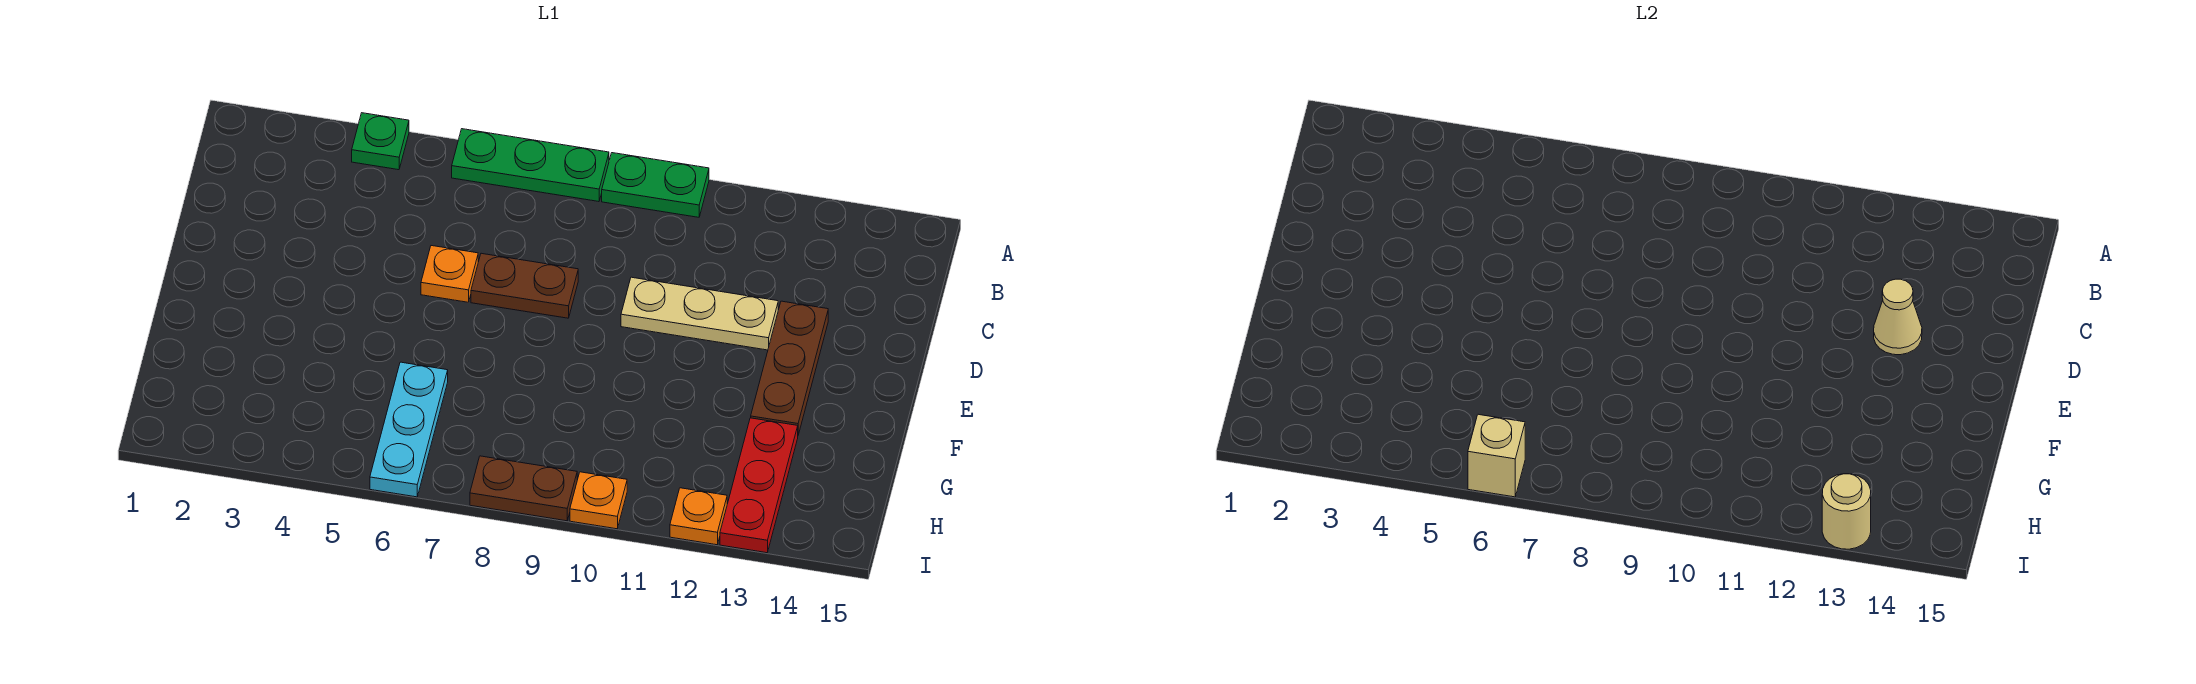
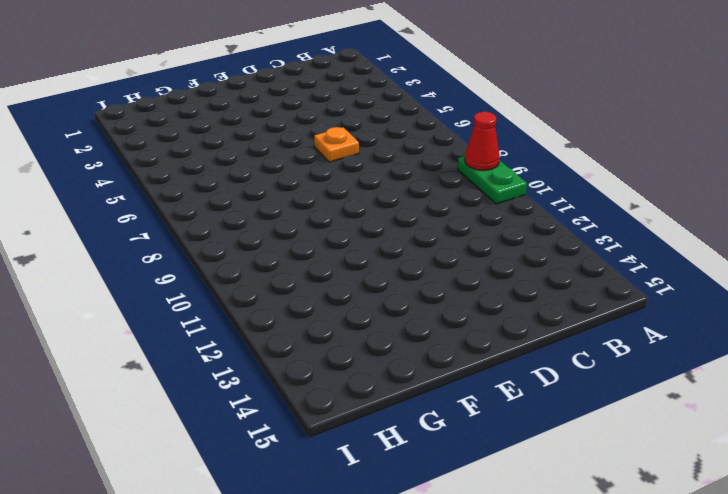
red 1x1 cone [465,112,500,170] -> none
none -> green 1x1 plate [352,113,409,170]
none -> green 1x3 plate [452,129,609,202]
none -> brown 1x2 plate [471,253,578,318]

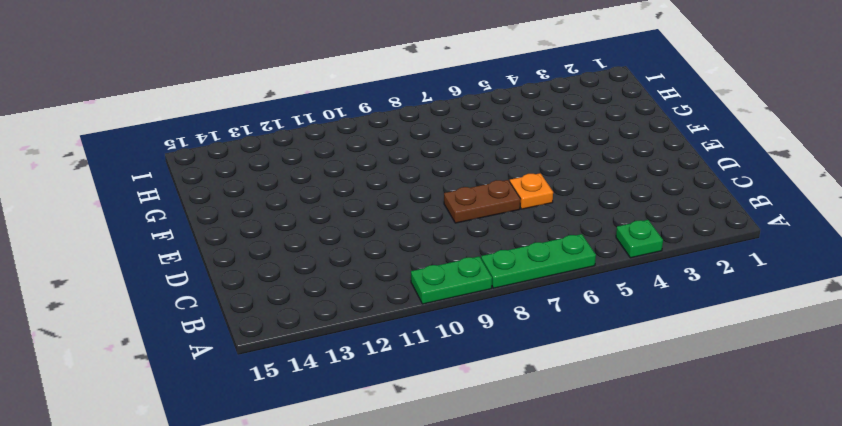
none -> tan 1x3 plate [621,277,778,350]
none -> brown 1x3 plate [751,301,828,435]
none -> cyan 1x3 plate [370,362,448,497]

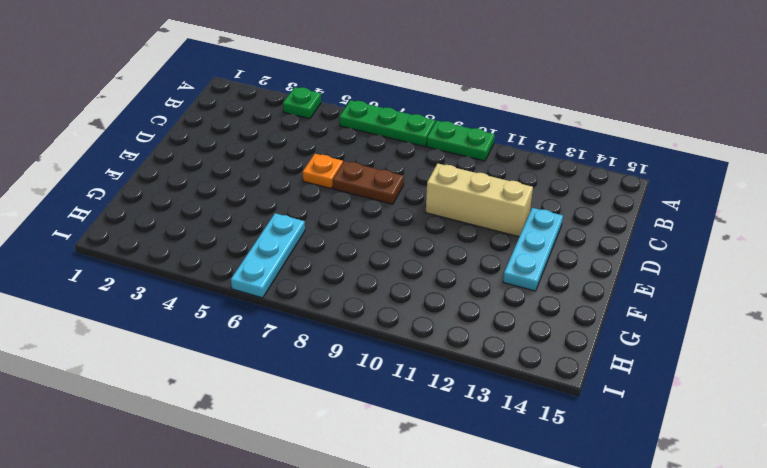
tan 1x3 brick [426,163,533,237] -> tan 1x3 plate [621,277,778,350]
cyan 1x3 plate [503,208,563,291] -> brown 1x3 plate [751,301,828,435]
none -> red 1x3 plate [720,418,798,553]
none -> brown 1x2 plate [470,456,577,521]
none -> orange 1x1 plate [570,472,627,529]

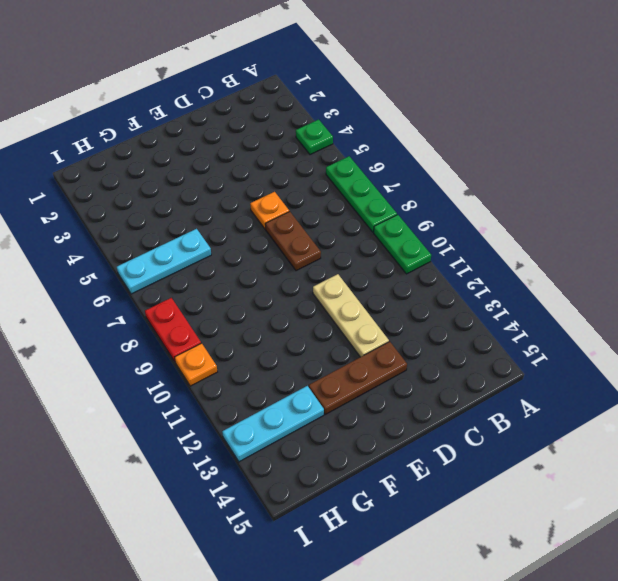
cyan 1x3 plate [222,386,324,462] -> red 1x3 plate [720,418,798,553]
red 1x2 plate [145,298,201,362] -> brown 1x2 plate [470,456,577,521]
none -> orange 1x1 plate [670,488,727,545]
none -> tan 1x1 cone [1874,279,1922,355]
none -> tan 1x1 brick [1468,414,1525,497]

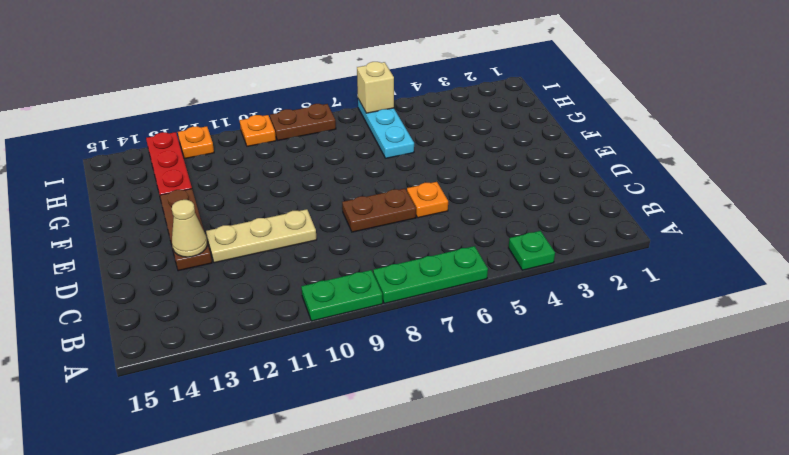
none -> tan 1x1 round brick [1822,474,1871,549]

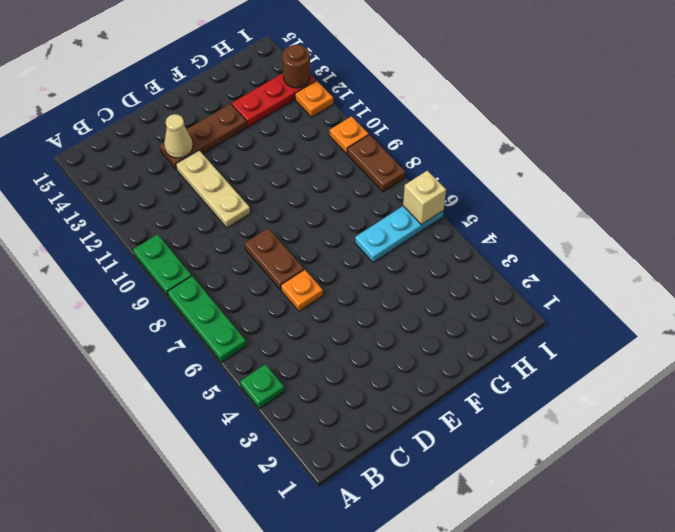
brown 1x1 round brick [282,45,311,88] -> tan 1x1 round brick [1822,474,1871,549]

